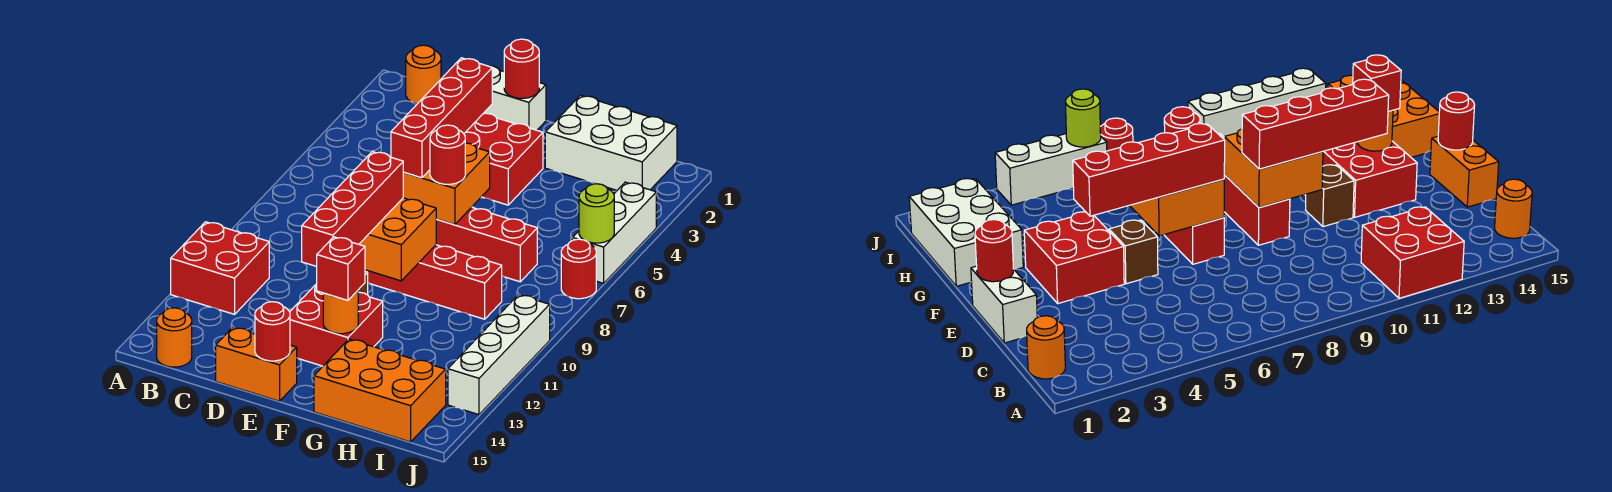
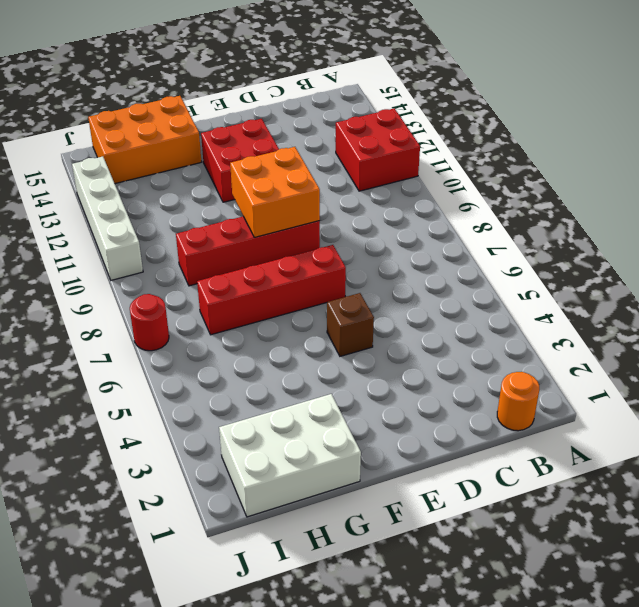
none -> orange 1x1 round brick [157,308,192,367]
none -> white 1x2 brick [483,66,546,130]
none -> orange 1x2 brick [216,327,297,401]

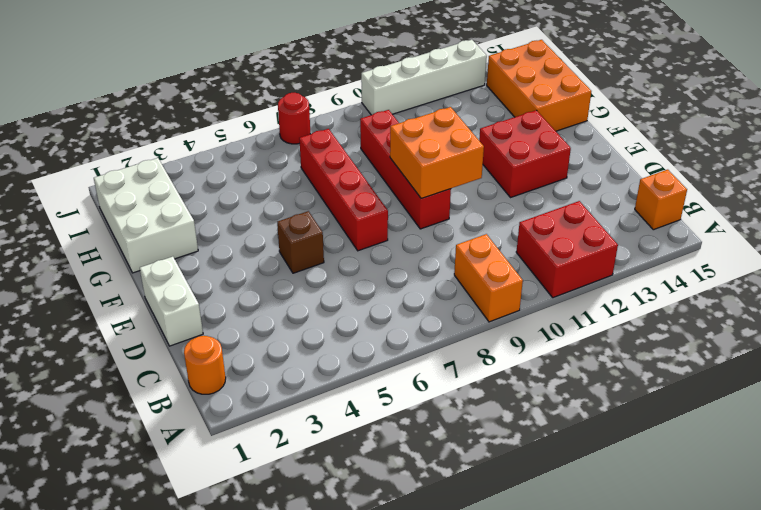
orange 1x2 brick [454,234,523,322] -> orange 1x2 brick moved to [216,327,297,401]
orange 1x1 brick [635,170,687,230] -> orange 1x1 round brick [157,308,192,367]
none -> red 2x2 brick [464,113,543,205]
none -> brown 1x1 brick [1306,165,1354,227]
none -> white 1x3 brick [573,182,656,283]

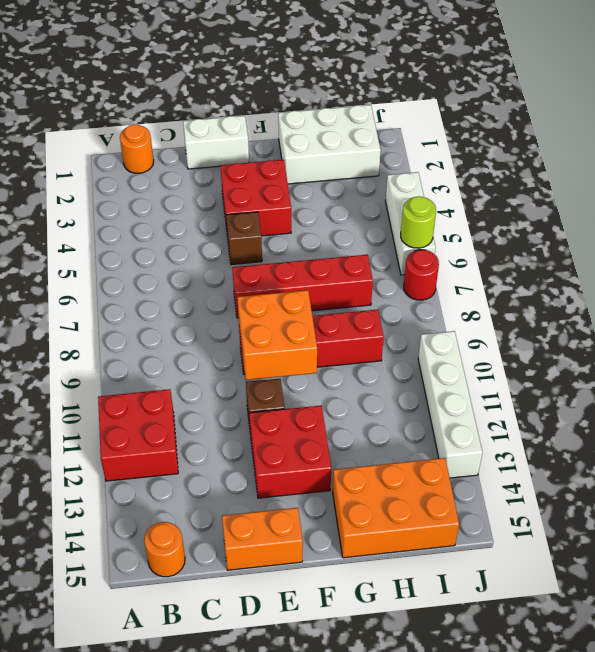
none -> red 1x1 round brick [504,39,539,98]
none -> orange 2x2 brick [403,143,490,225]
none -> red 1x1 round brick [255,302,290,361]

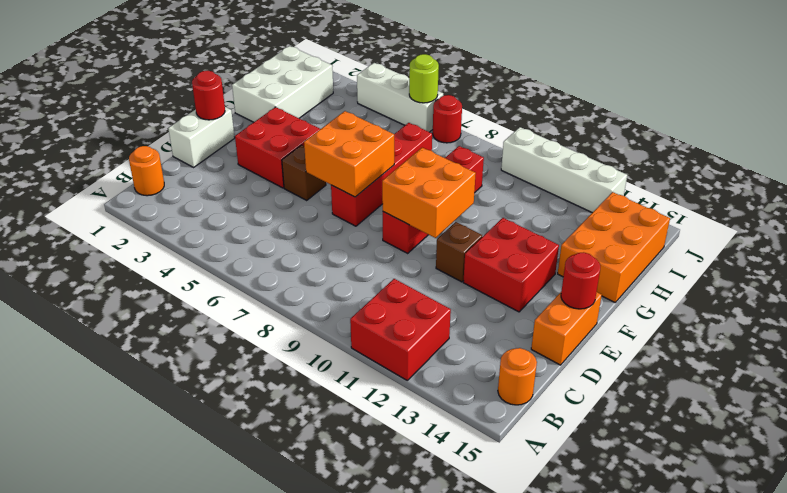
none -> orange 1x1 round brick [323,291,358,334]
none -> red 1x4 brick [391,58,492,178]
none -> red 1x4 brick [302,152,403,267]

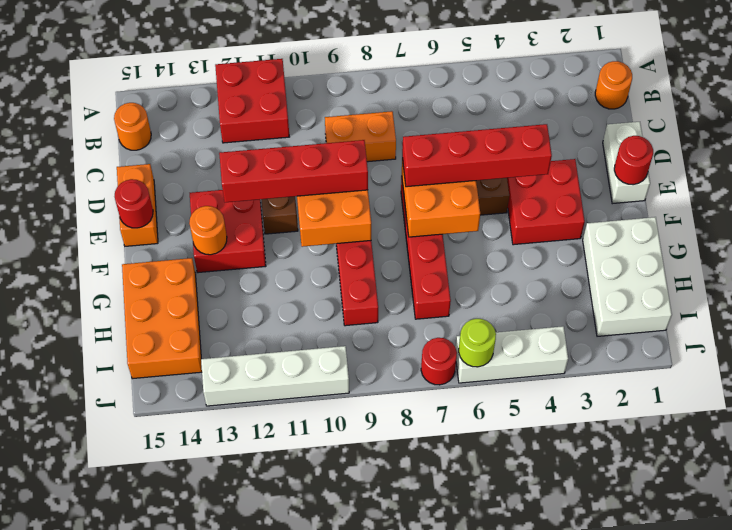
orange 1x2 brick [325,111,396,162] -> none
none -> red 1x1 round brick [430,125,465,184]
none -> red 1x1 brick [317,237,365,300]

